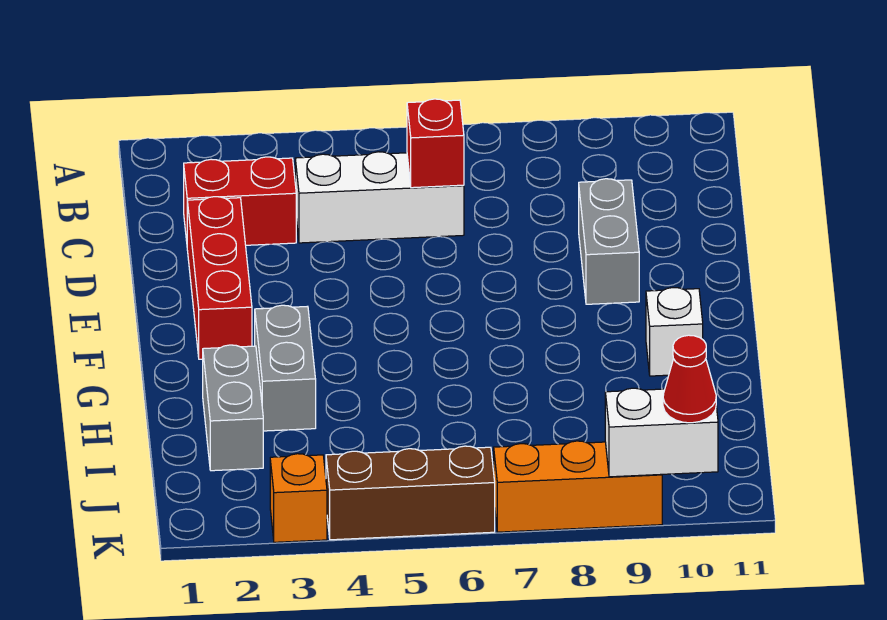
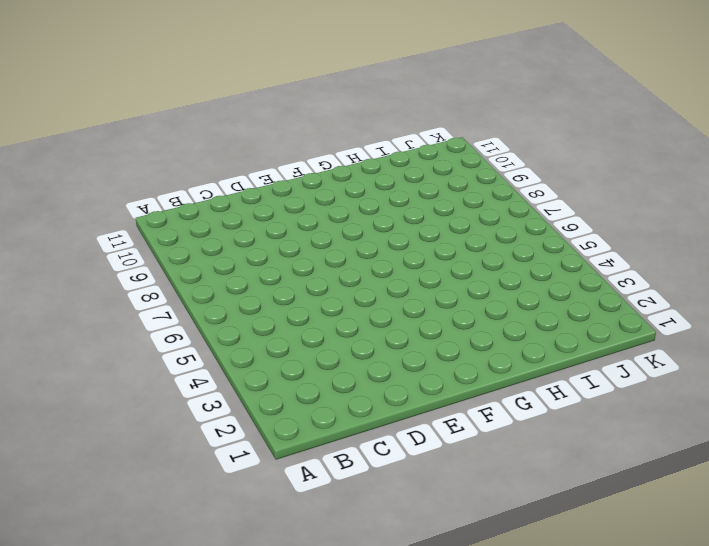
none -> red 1x2 brick [184,157,296,245]
none -> white 1x3 brick [295,152,464,243]
none -> red 1x3 brick [187,197,252,359]

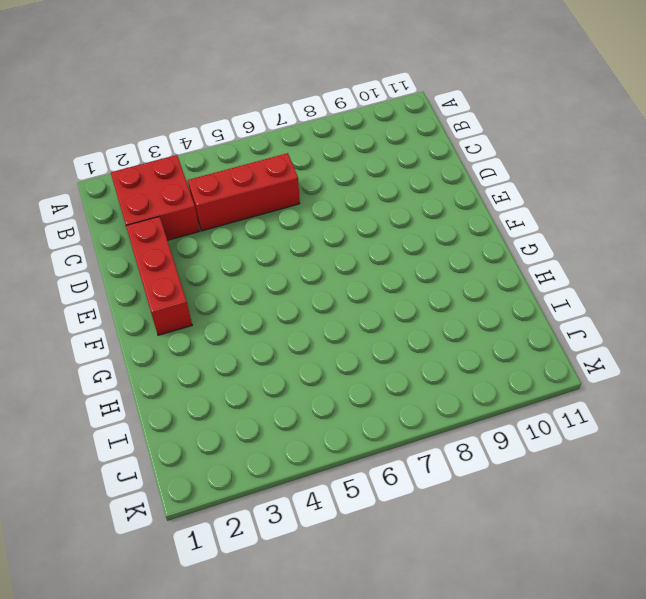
red 2x2 brick [111,155,200,240] -> red 1x2 brick [184,157,296,245]
red 1x3 brick [188,153,300,231] -> white 1x3 brick [295,152,464,243]
none -> grey 1x2 brick [579,179,639,304]
none -> grey 1x2 brick [255,305,316,431]
none -> white 1x1 brick [646,288,703,376]

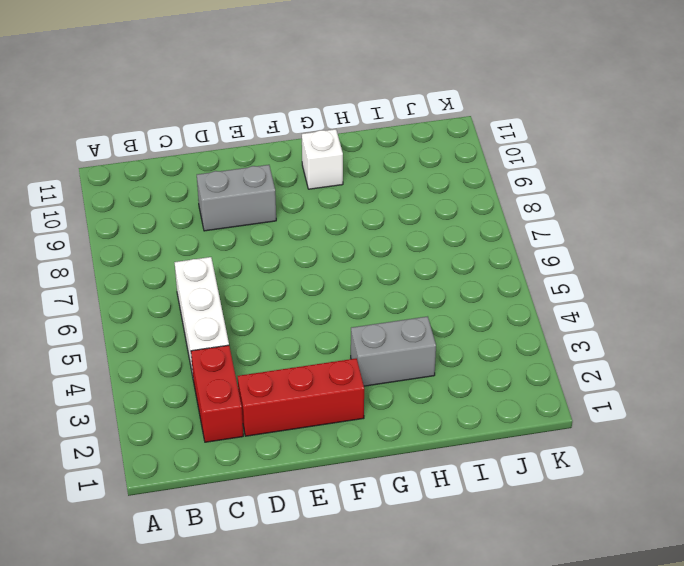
none -> grey 1x2 brick [203,345,263,471]
none -> orange 1x1 brick [270,454,327,542]
none -> brown 1x3 brick [326,446,495,540]

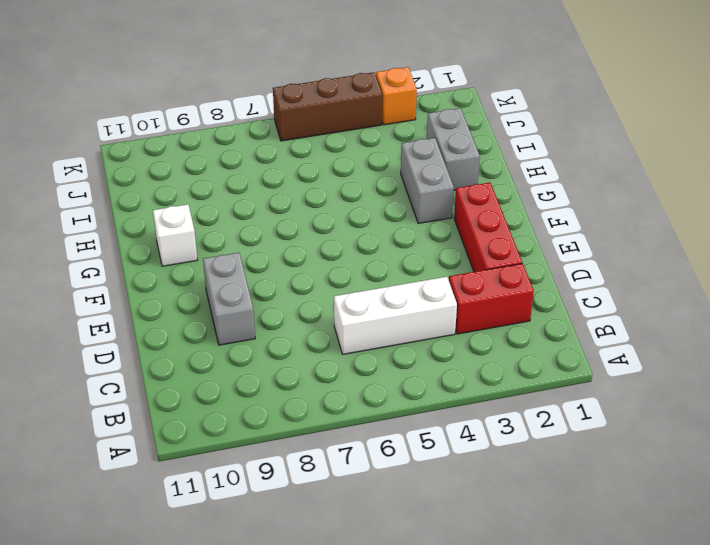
none -> orange 1x3 brick [494,441,662,532]
none -> red 1x1 brick [407,99,464,188]
none -> white 1x2 brick [605,387,718,477]

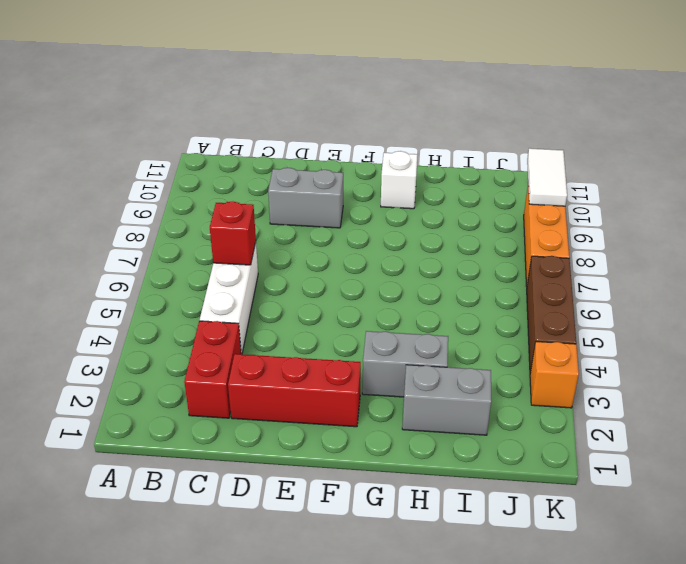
white 1x2 tile [527,148,567,206] -> white 1x2 brick [605,387,718,477]
none -> red 1x1 cone [663,335,716,423]

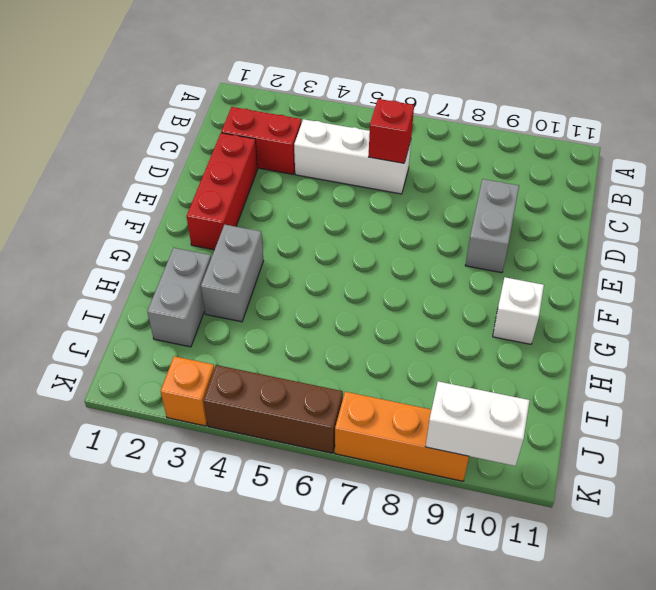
none -> red 1x1 cone [663,335,716,423]

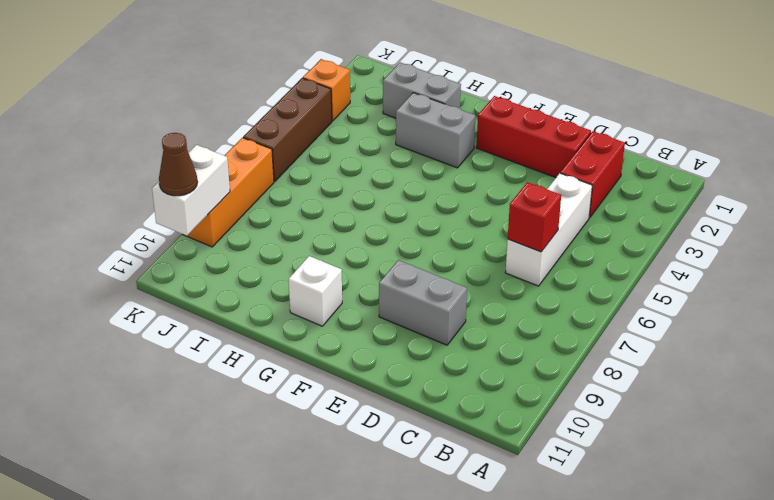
brown 1x1 cone [159,133,197,196] -> red 1x1 cone [663,335,716,423]

